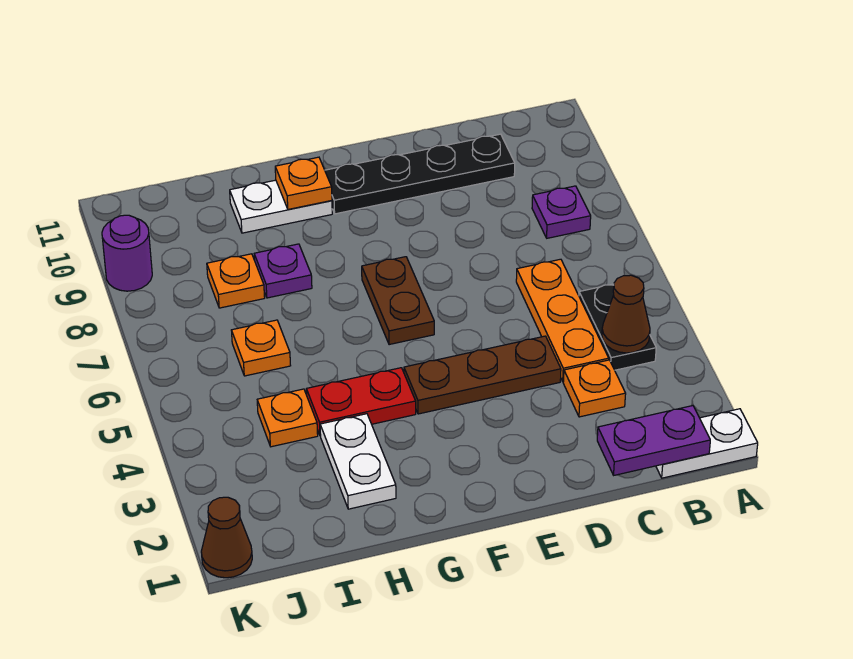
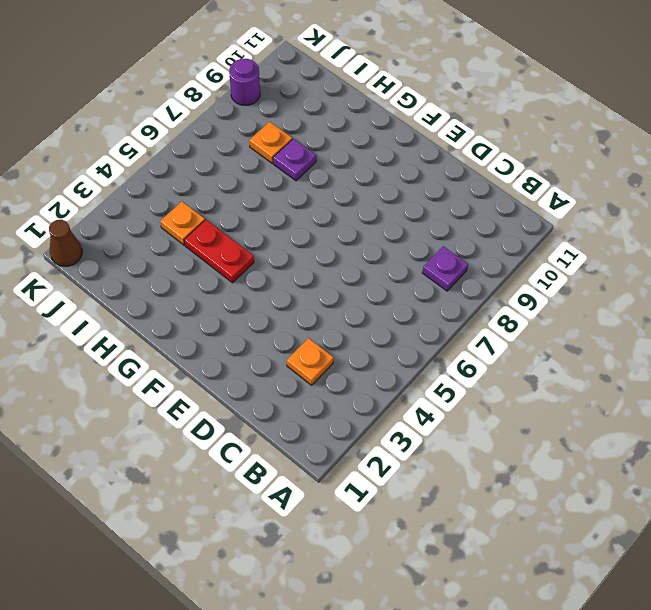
none -> white 1x2 plate [656,409,758,478]
none -> black 1x2 plate [579,284,656,370]
none -> orange 1x3 plate [516,259,609,382]

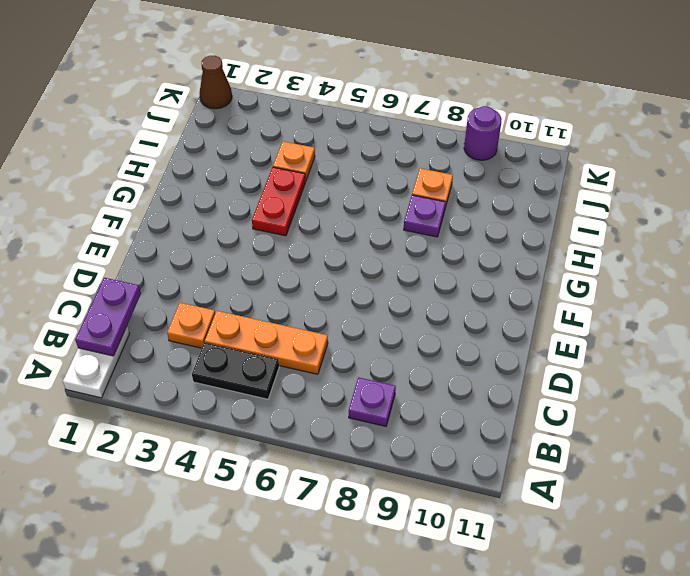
none -> black 1x4 plate [325,134,515,214]
none -> brown 1x3 plate [404,336,561,414]
none -> brown 1x2 plate [362,257,434,345]

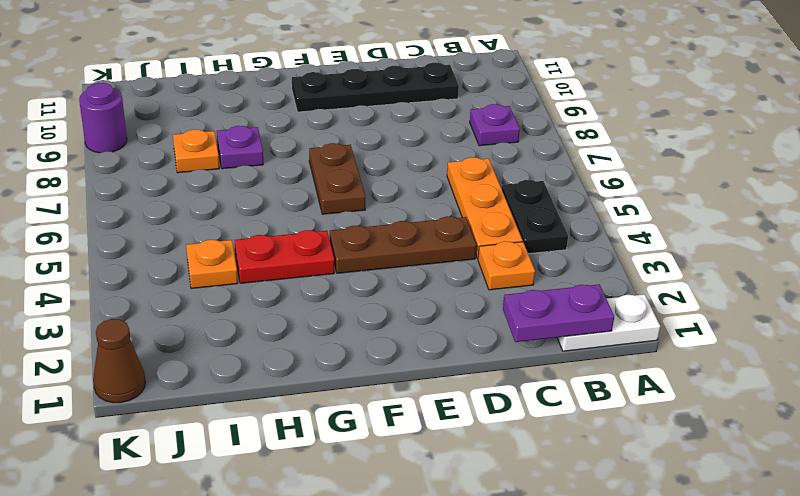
none -> white 1x2 plate [230,180,332,233]
none -> white 1x2 plate [320,414,396,509]
none -> orange 1x1 plate [231,320,291,376]

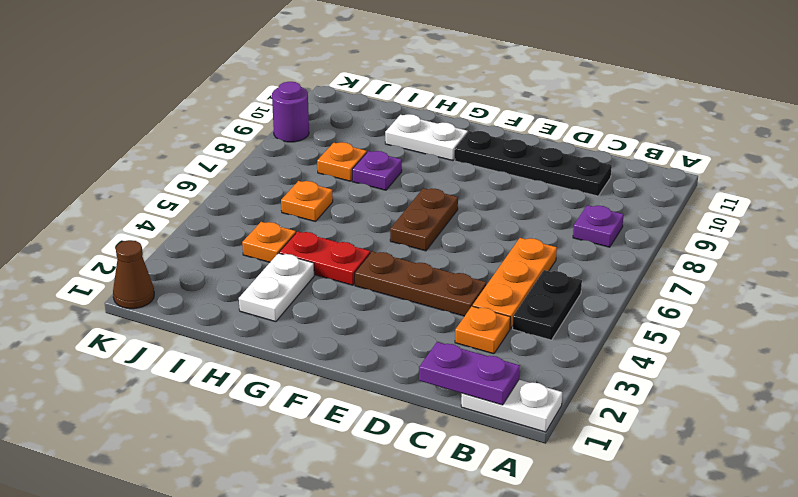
none -> brown 1x1 cone [602,275,650,353]
none -> orange 1x1 plate [275,157,332,209]

